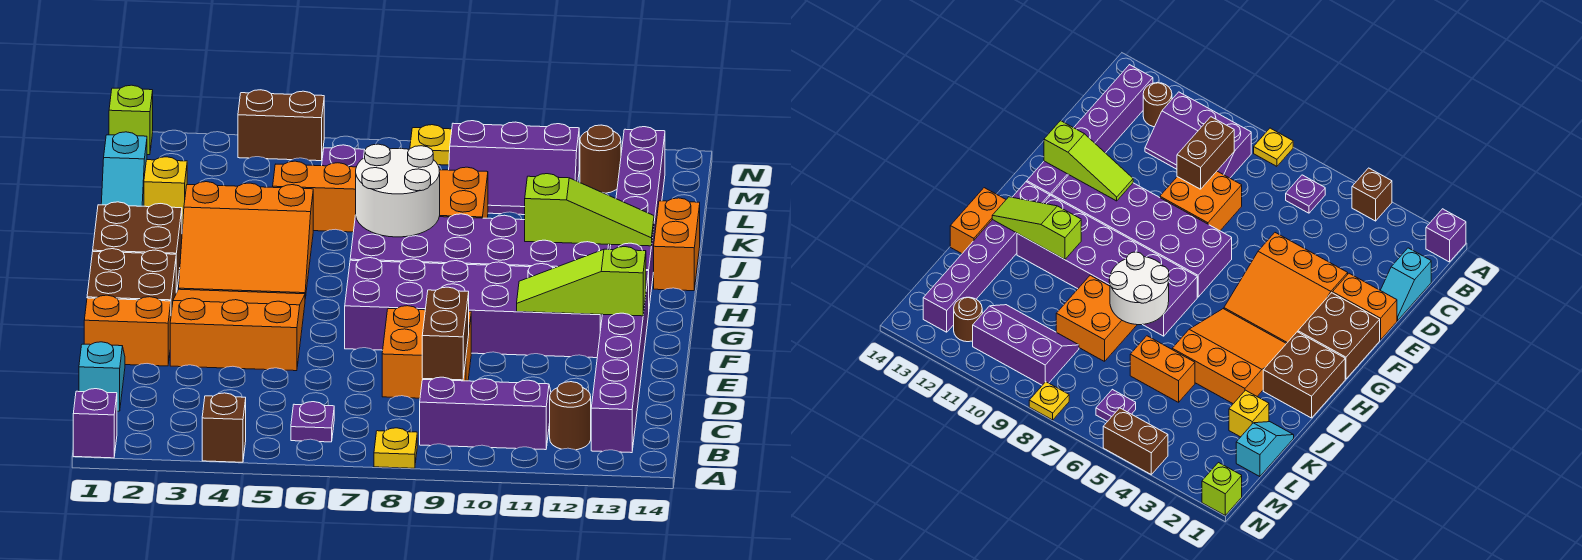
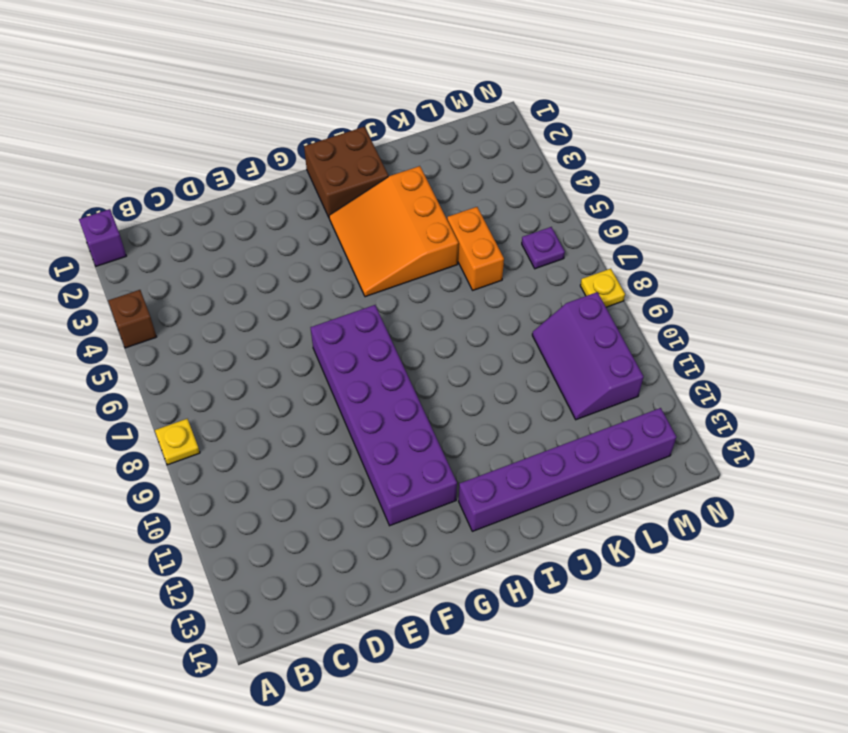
none -> purple 1x1 plate [291,402,334,442]
none -> purple 2x3 slope [420,377,551,450]
none -> brown 1x1 round brick [550,382,591,450]
none -> purple 1x6 brick [591,271,649,453]

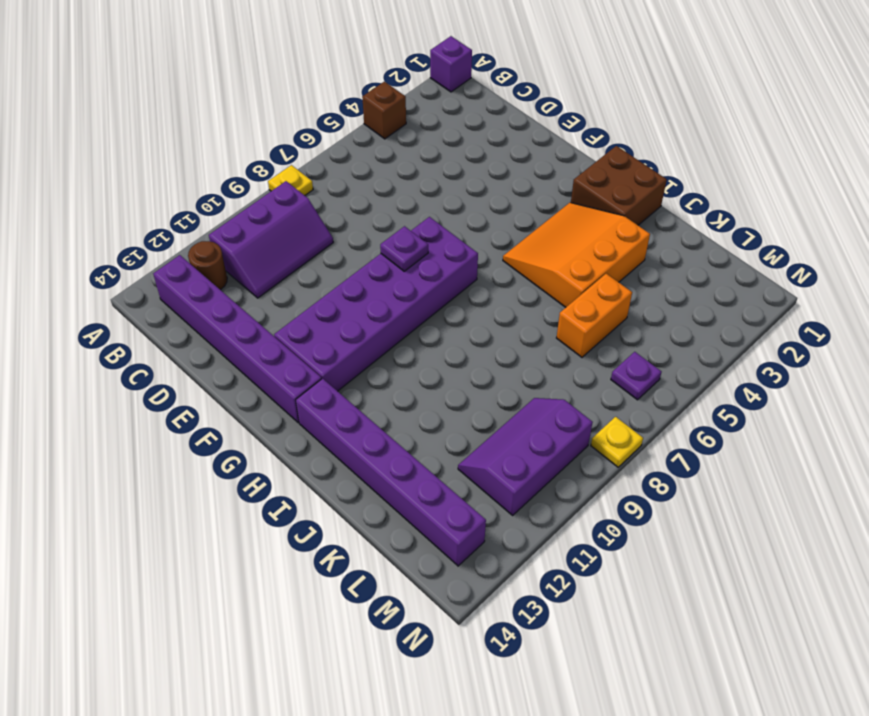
purple 1x1 plate [380,226,428,271] -> purple 1x1 plate moved to [291,402,334,442]
none -> cyan 1x2 slope [79,342,125,411]
none -> orange 2x2 brick [382,306,471,398]
none -> orange 1x2 brick [84,295,171,366]
none -> orange 3x3 slope [170,289,305,371]

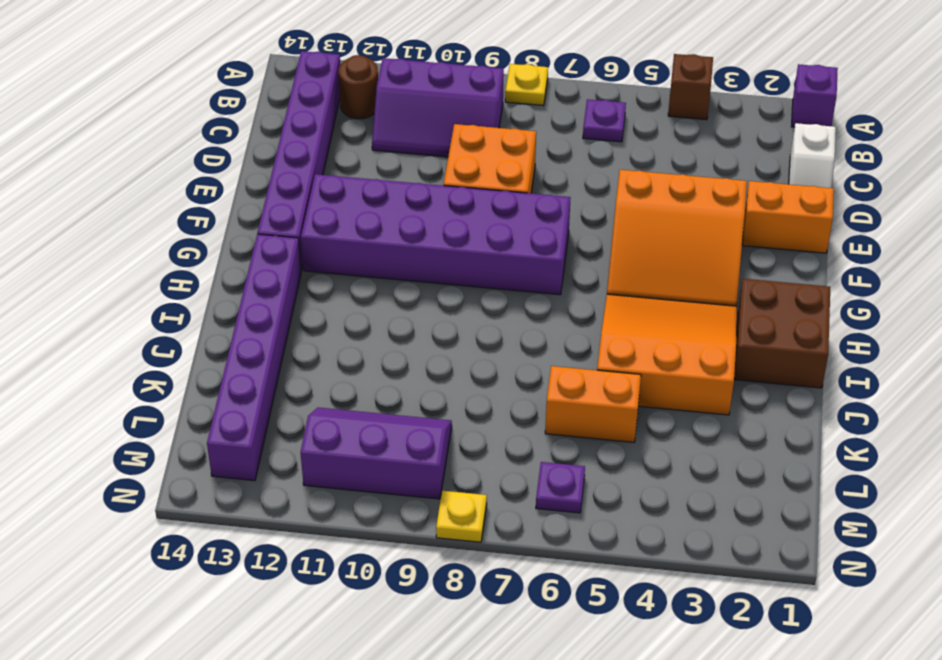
white 1x2 slope [789,123,836,188] -> cyan 1x2 slope [79,342,125,411]
none -> brown 2x2 brick [87,249,176,313]
none -> purple 2x6 brick [350,214,611,268]
none -> orange 1x2 brick [654,198,700,291]
none -> orange 2x2 brick [439,167,488,218]

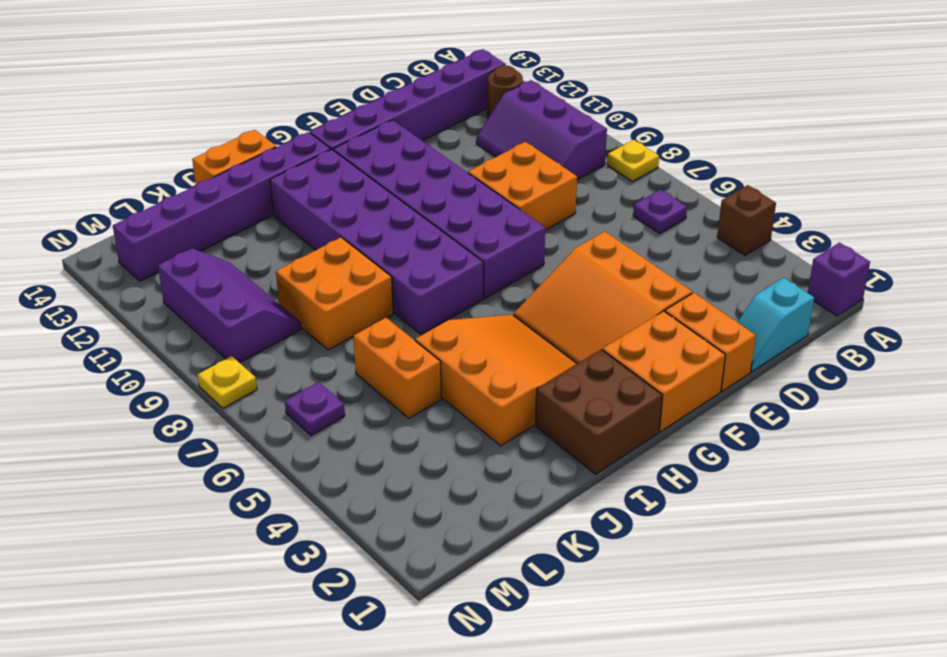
orange 2x2 brick [602,311,725,432] -> brown 2x2 brick [87,249,176,313]
none -> cyan 1x2 slope [101,132,147,206]
none -> yellow 1x1 brick [144,157,187,226]
none -> brown 1x1 round brick [580,125,621,193]
none -> lime 1x1 brick [109,85,153,155]

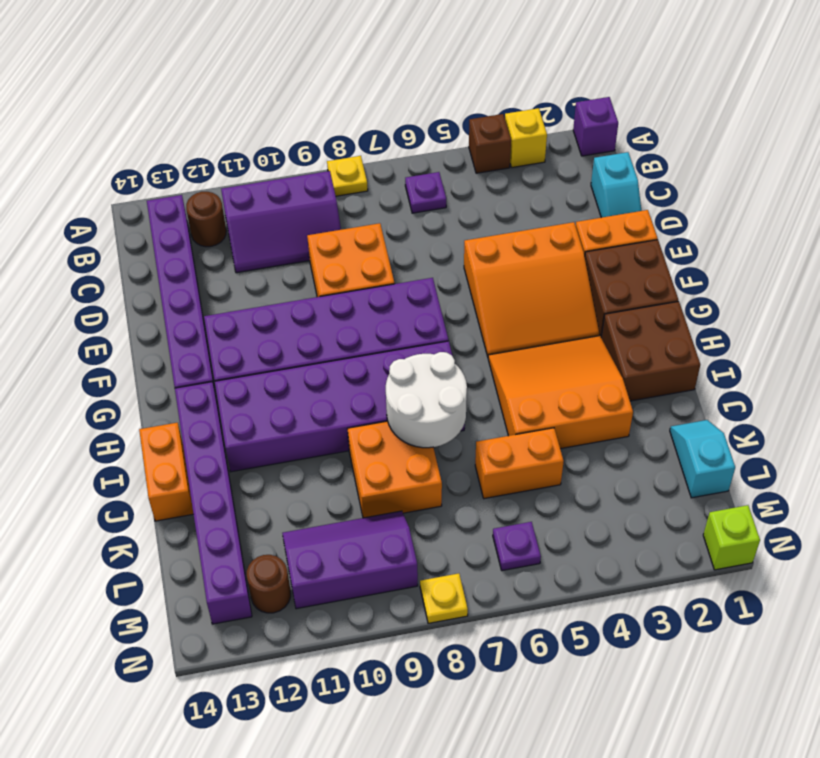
yellow 1x1 brick [505,108,547,167] -> yellow 1x1 brick moved to [144,157,187,226]
none -> brown 1x2 brick [238,90,324,161]
none -> brown 1x2 brick [422,287,469,380]
none -> lime 1x3 slope [517,247,646,316]
none -> lime 1x3 slope [525,174,654,246]

